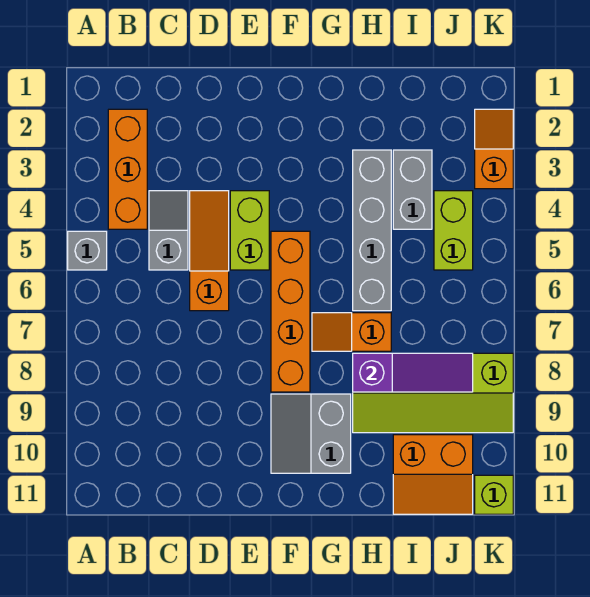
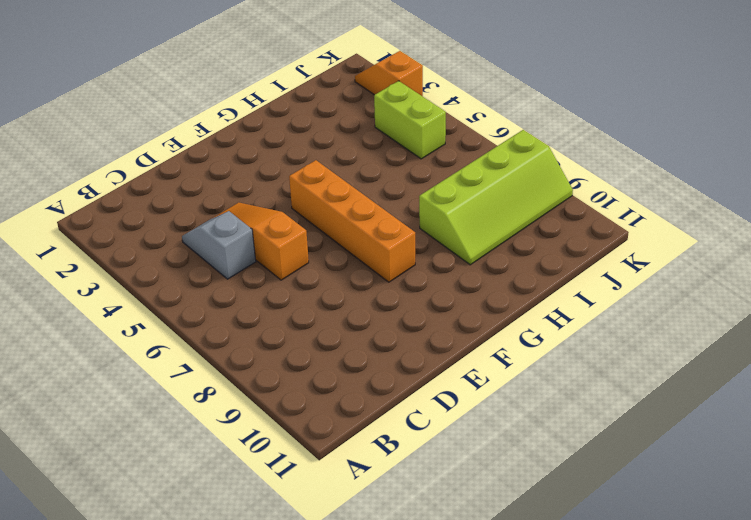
none -> grey 1x1 brick [68,231,107,270]
none -> orange 1x3 brick [108,109,147,229]
none -> lime 1x2 brick [230,191,269,270]

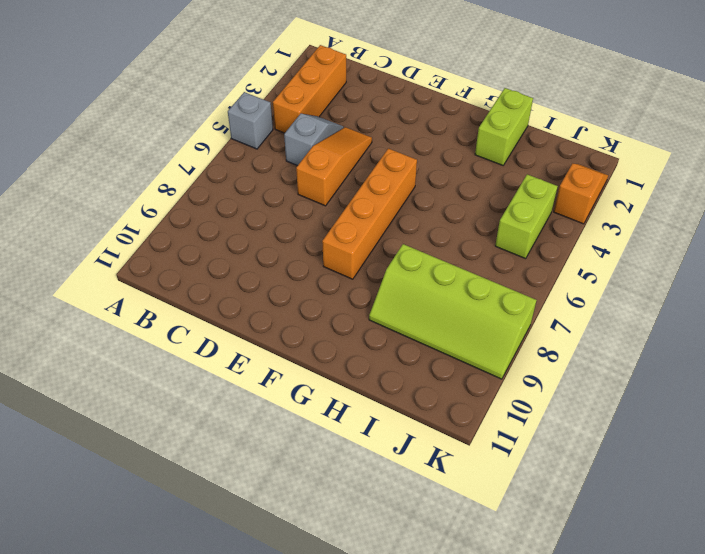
lime 1x2 brick [475,88,533,165] -> lime 1x2 brick moved to [230,191,269,270]
none -> grey 2x2 slope [271,394,351,473]
none -> orange 1x2 slope [312,313,391,351]
none -> grey 1x4 brick [353,150,391,311]

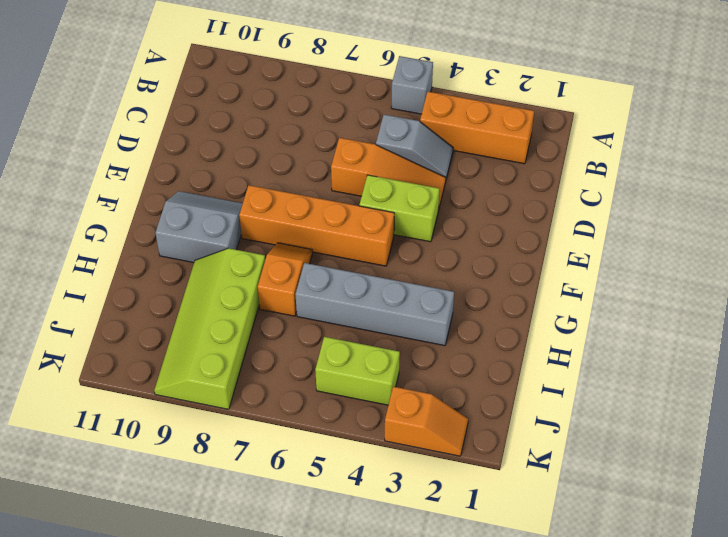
none -> grey 1x2 brick [393,150,432,229]
none -> orange 2x2 slope [393,435,473,514]
none -> lime 1x1 brick [475,475,513,514]

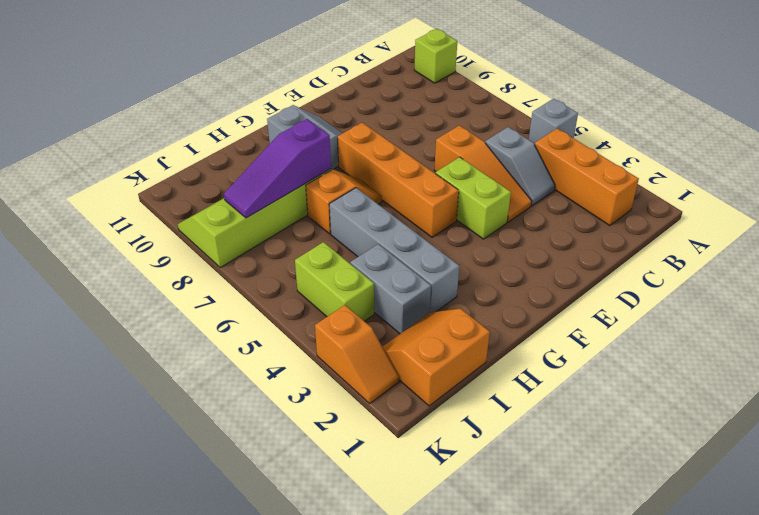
lime 1x1 brick [414,29,457,83] -> lime 1x1 brick moved to [475,475,513,514]
orange 2x2 slope [382,309,490,406] -> orange 2x2 slope moved to [393,435,473,514]

